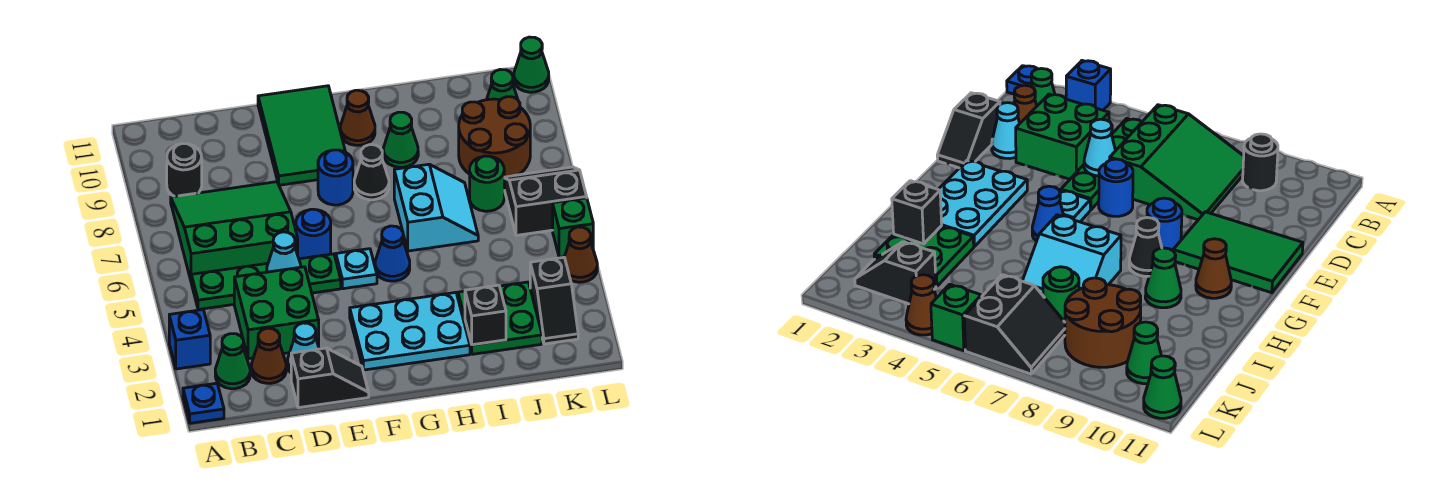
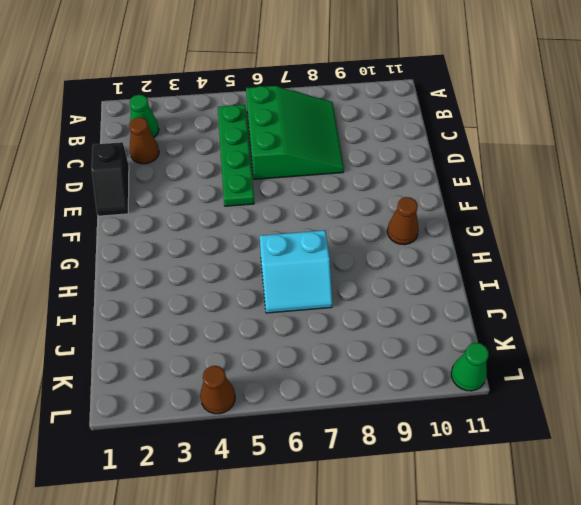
none -> blue 1x1 plate [183,383,224,423]
none -> blue 1x1 brick [169,310,210,369]
none -> black 1x1 round brick [166,144,202,196]
none -> green 2x2 brick [234,267,319,359]

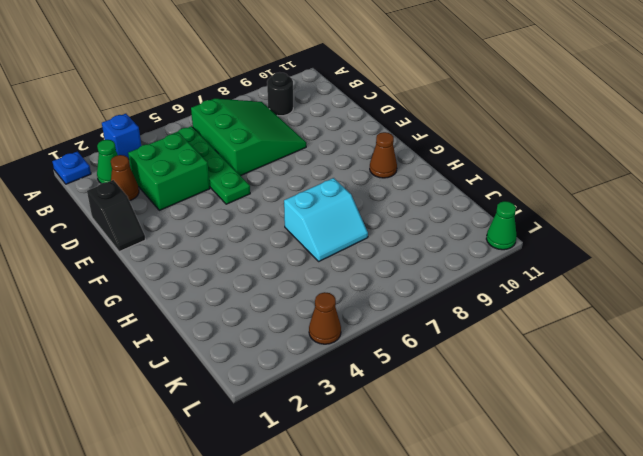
none -> cyan 1x1 cone [288,323,319,372]
none -> blue 1x1 round brick [296,209,331,259]
none -> green 2x3 tile [258,86,345,185]
none -> cyan 2x3 plate [350,292,470,370]

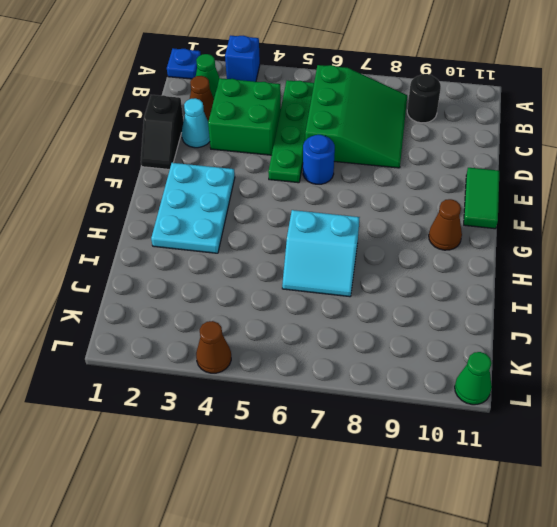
green 1x2 tile [464,168,499,229] -> green 2x3 tile [258,86,345,185]
none -> cyan 1x1 plate [336,249,377,289]
none -> blue 1x1 round brick [318,150,353,205]
none -> blue 1x1 cone [375,226,410,281]
none -> black 1x1 cone [354,145,389,200]

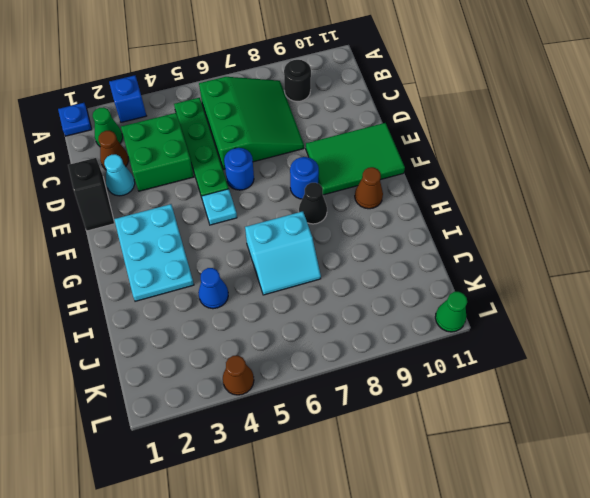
blue 1x1 cone [198,268,228,309] -> blue 1x1 cone moved to [375,226,410,281]
none -> green 1x1 cone [383,112,418,167]
none -> green 2x2 plate [458,282,542,354]
none -> green 1x1 round brick [470,156,504,211]
none -> brown 2x2 round brick [459,97,530,177]

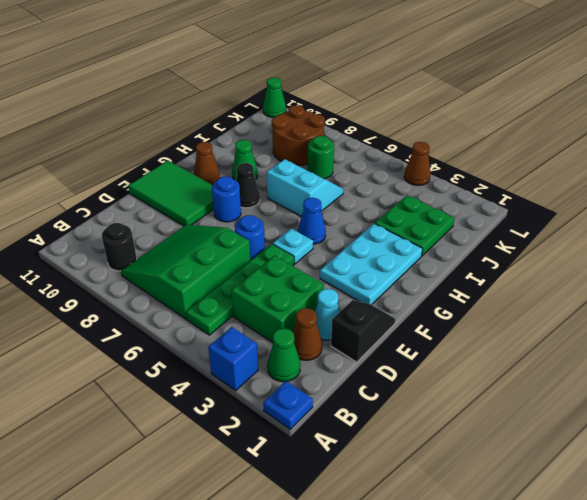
none -> black 1x2 slope [530,257,578,344]
none -> black 2x2 slope [504,167,587,235]
none -> green 1x1 cone [487,69,518,100]
none -> green 1x1 brick [553,198,593,257]

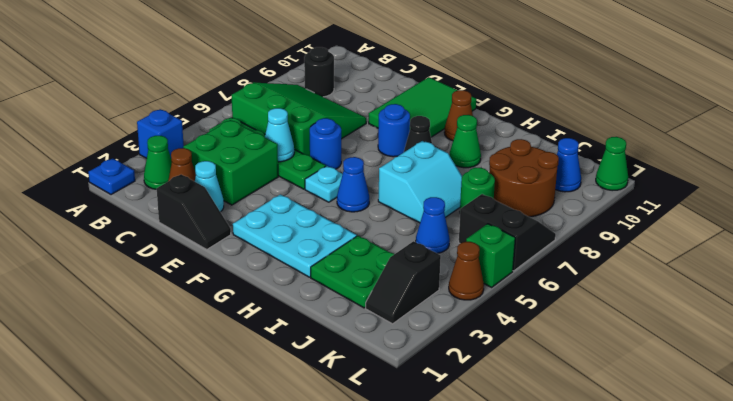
blue 1x1 cone [416,197,450,253] -> none
blue 1x1 cone [555,138,581,192] -> green 1x1 cone [487,69,518,100]
none -> black 1x1 brick [465,285,506,345]

